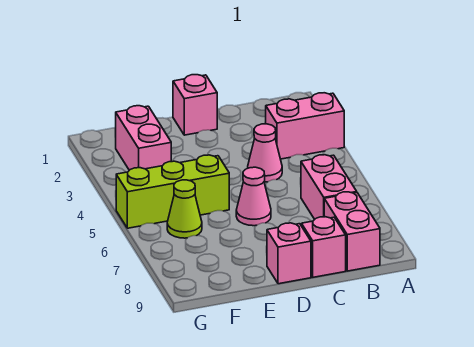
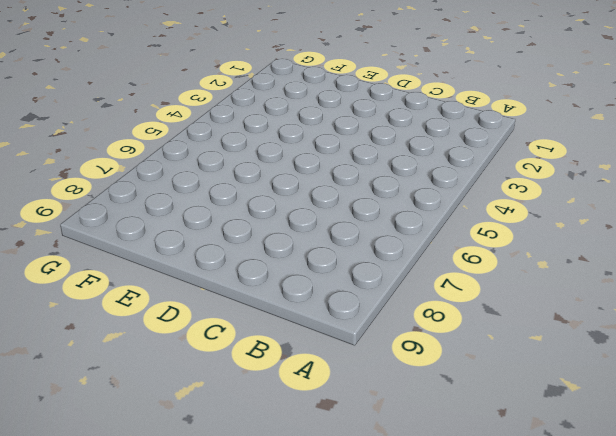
none -> pink 1x2 brick [265,93,344,159]
none -> pink 1x2 brick [301,155,357,219]

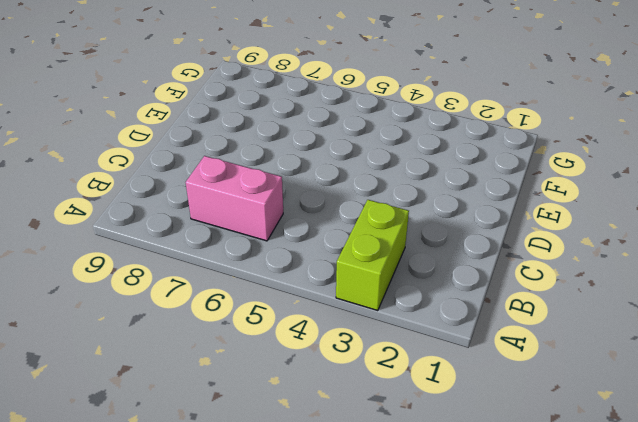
lime 1x2 brick [336,200,409,311] -> pink 1x2 brick [265,93,344,159]
none -> pink 1x2 brick [324,192,380,271]
none -> pink 1x1 cone [248,124,282,182]

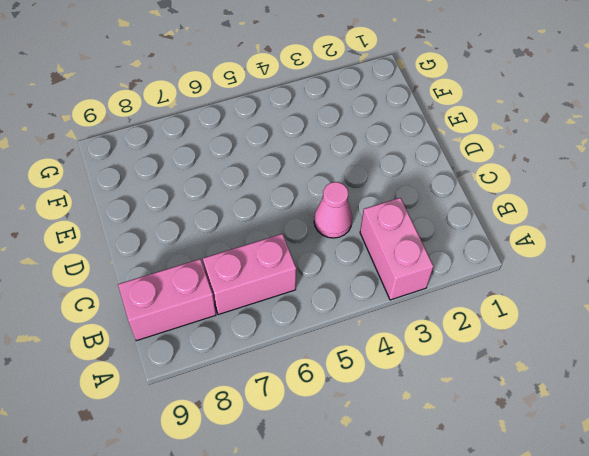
none -> pink 1x1 brick [301,217,346,277]
none -> pink 1x1 brick [173,75,217,135]

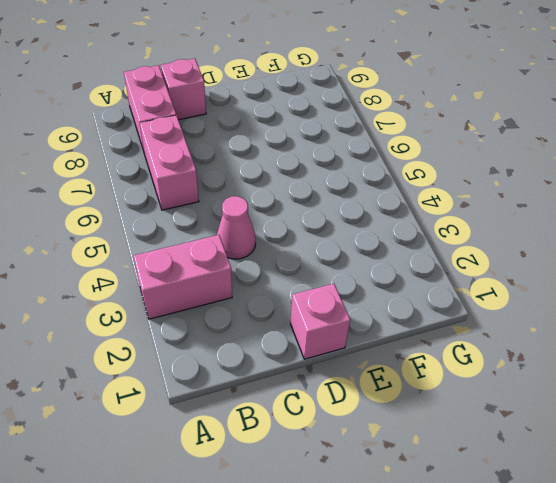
none -> pink 1x1 cone [236,167,271,226]
none -> pink 1x1 brick [267,223,311,284]

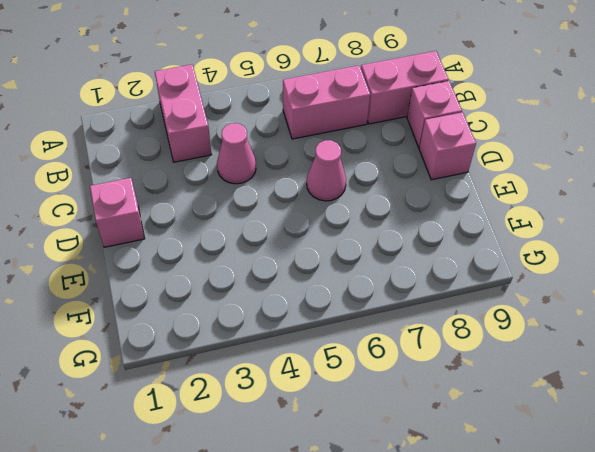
none -> lime 1x3 brick [116,155,229,228]
none -> pink 1x2 brick [116,106,171,170]

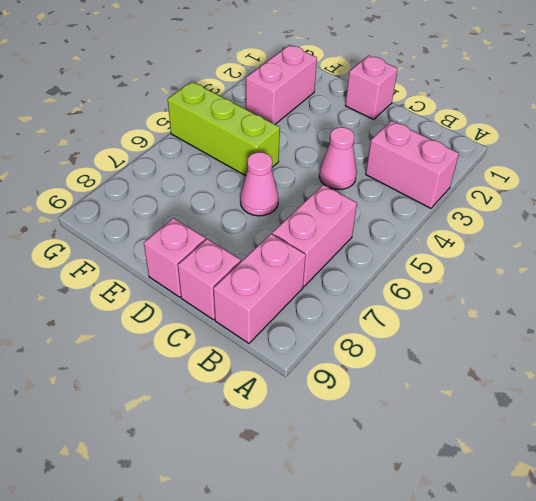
none -> lime 1x1 cone [167,180,202,238]

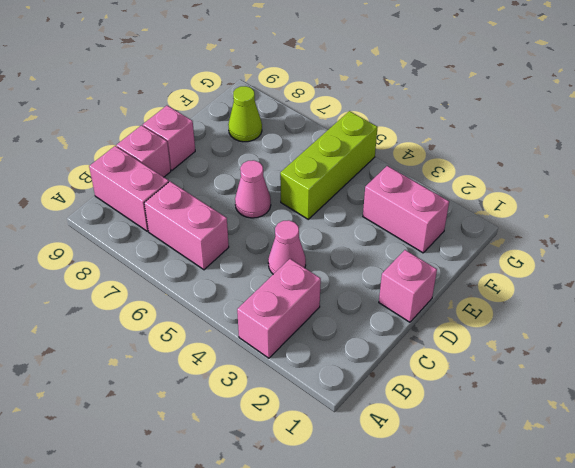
lime 1x1 cone [228,86,262,142] -> lime 1x1 cone moved to [167,180,202,238]

